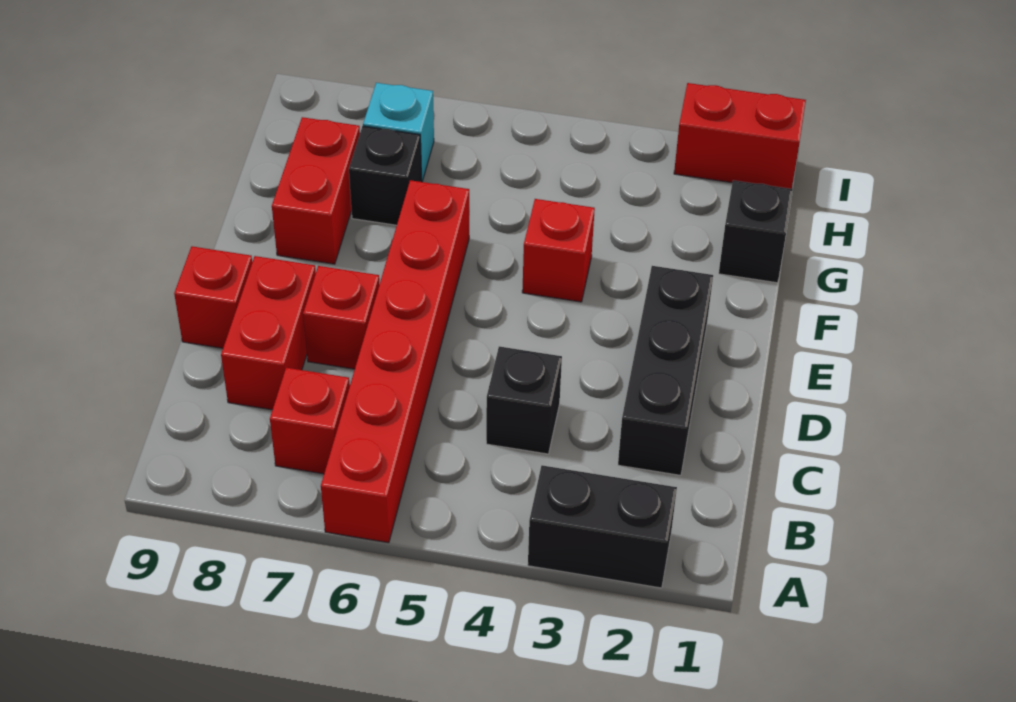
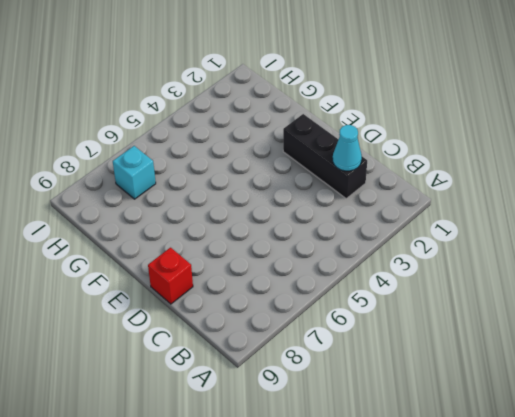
cyan 1x1 cone [333,125,362,171] -> none
none -> black 1x2 brick [528,465,677,588]
none -> red 1x6 brick [321,180,469,543]
none -> red 1x1 brick [270,368,350,474]

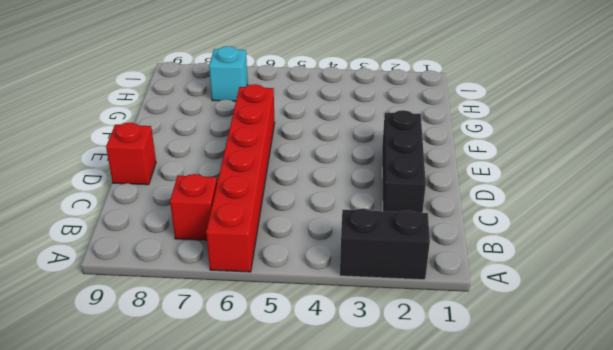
none -> black 1x1 brick [486,346,562,454]
none -> red 1x2 brick [221,256,316,410]
none -> red 1x1 brick [303,266,379,369]

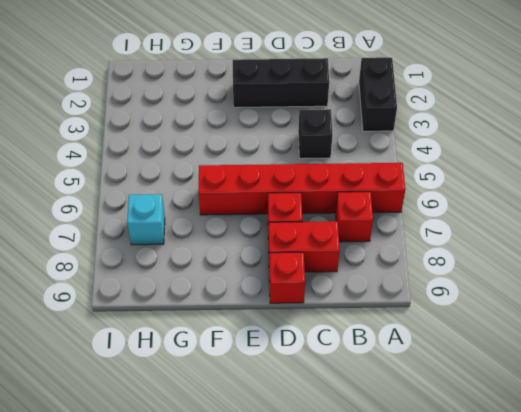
none -> red 1x1 brick [522,199,595,302]
none -> red 1x2 brick [272,117,360,264]
none -> black 1x1 brick [719,180,793,283]

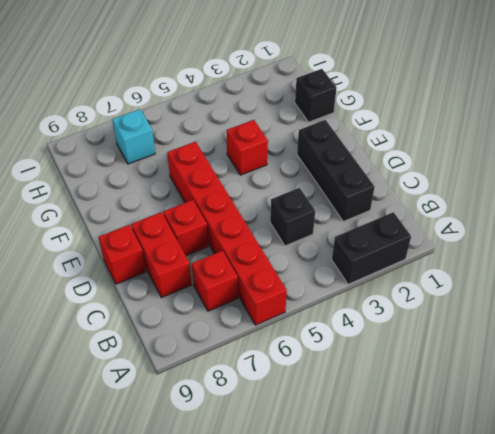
none -> red 1x2 brick [272,117,360,264]
none -> black 1x1 brick [349,126,422,225]
none -> red 1x2 brick [674,83,806,189]

